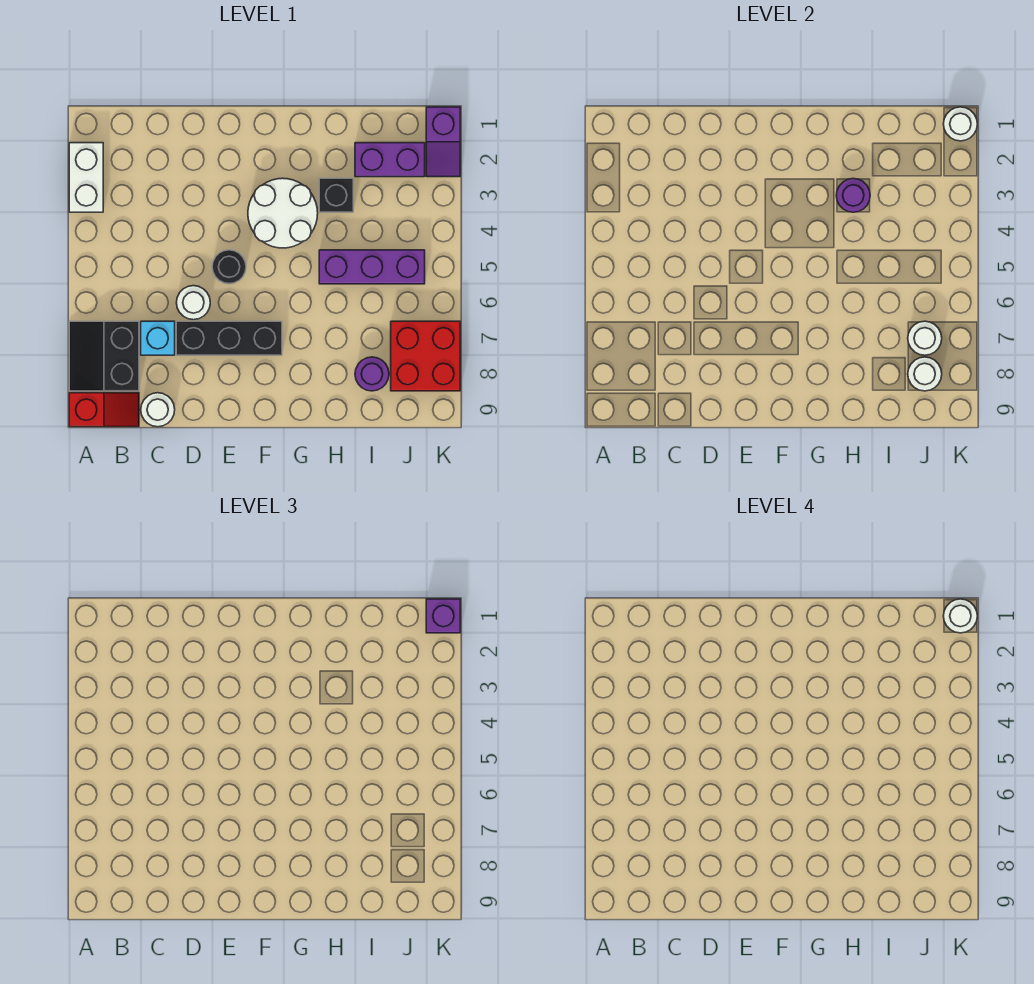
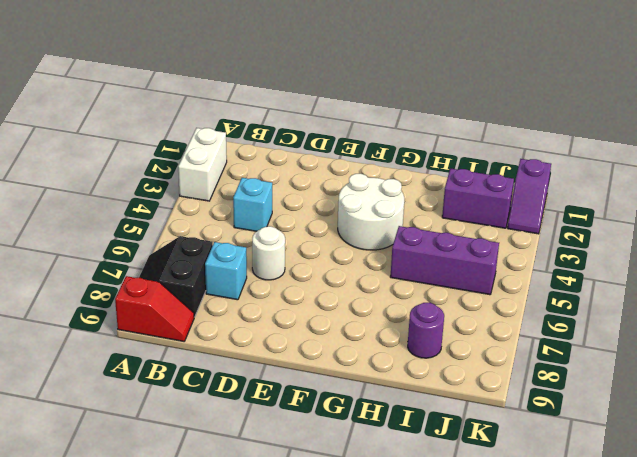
cyan 1x1 brick [233,178,272,231] -> none
none -> white 1x1 round brick [141,393,175,427]
none -> black 1x3 brick [176,321,282,355]
none -> black 1x1 round brick [212,250,246,284]

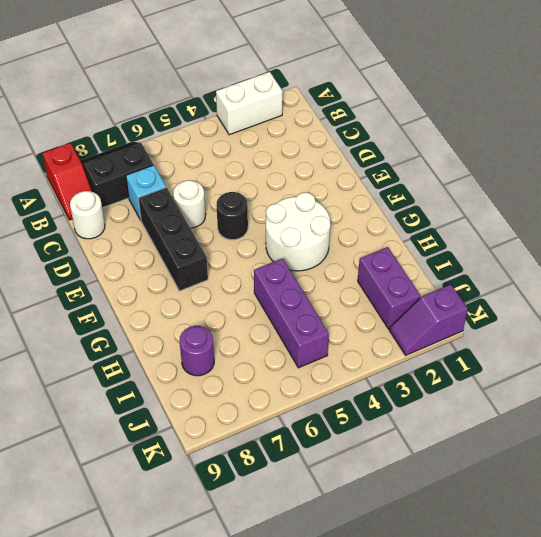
none -> black 1x1 brick [319,178,353,212]
none -> red 2x2 brick [391,321,460,391]
none -> purple 1x1 round brick [836,178,870,212]

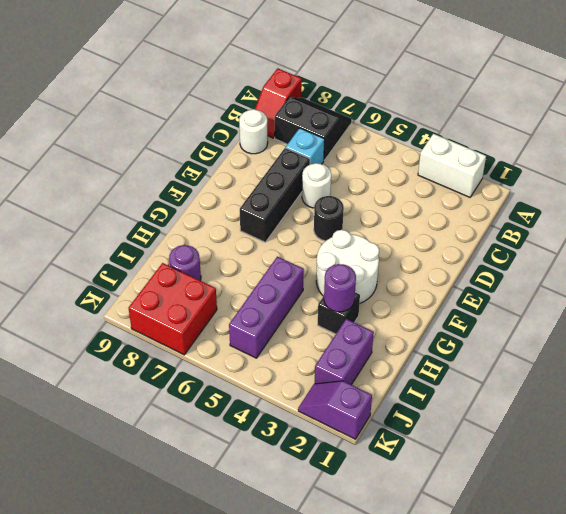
none -> white 1x1 round brick [908,321,942,355]
none -> white 1x1 round brick [908,357,942,391]
none -> white 1x1 round brick [944,107,977,141]

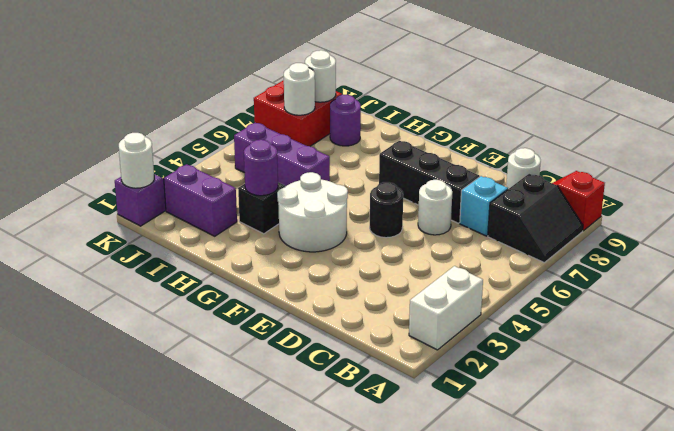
none -> purple 1x1 brick [426,599,460,633]
none -> white 1x1 round brick [944,599,977,633]

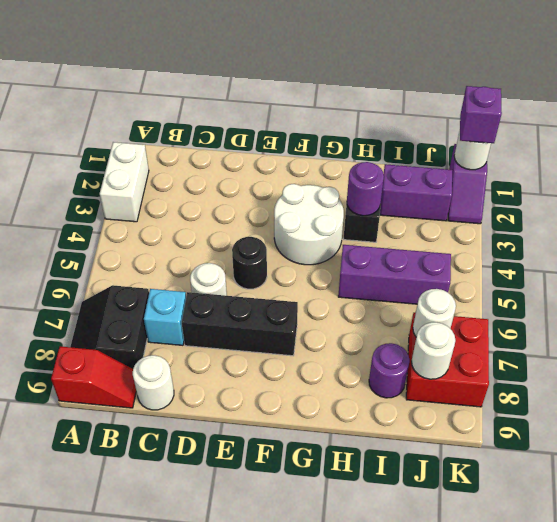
none -> white 1x1 round brick [944,599,977,633]

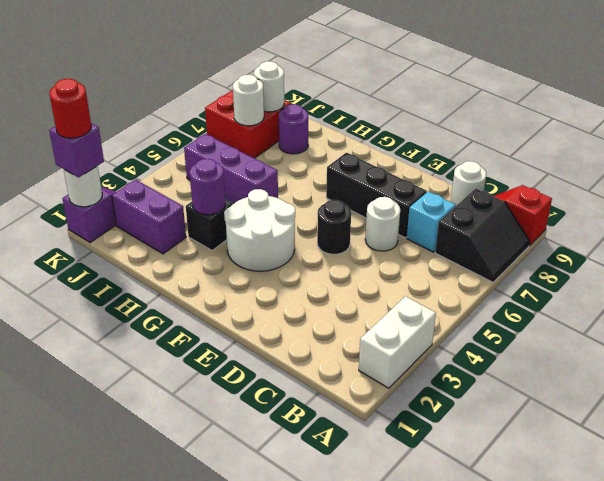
red 1x1 round brick [49,79,91,138] -> white 1x1 round brick [944,599,977,633]

